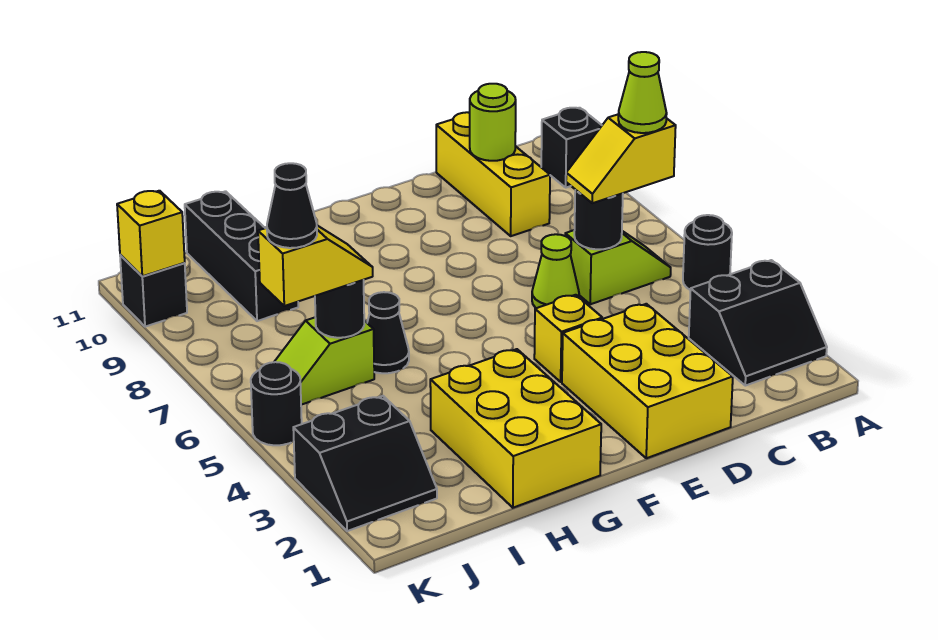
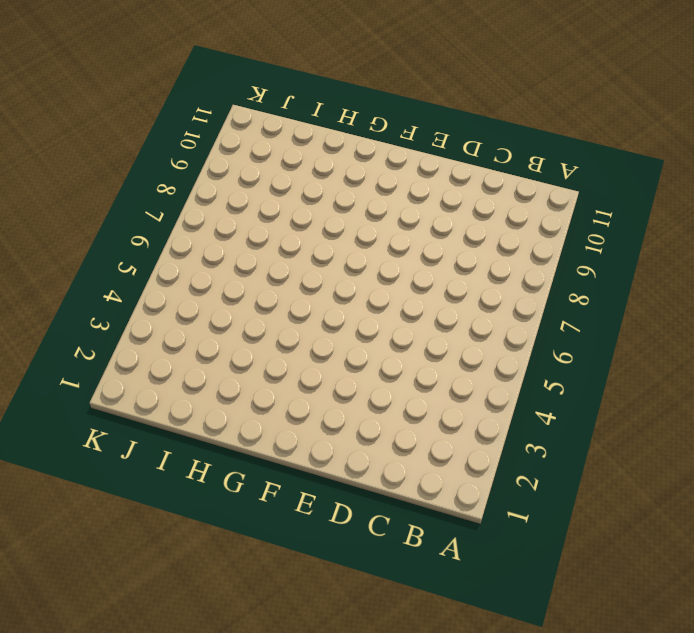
none -> black 2x2 slope [689,260,827,386]
none -> black 1x1 round brick [683,215,732,290]
none -> black 1x1 brick [541,108,602,188]

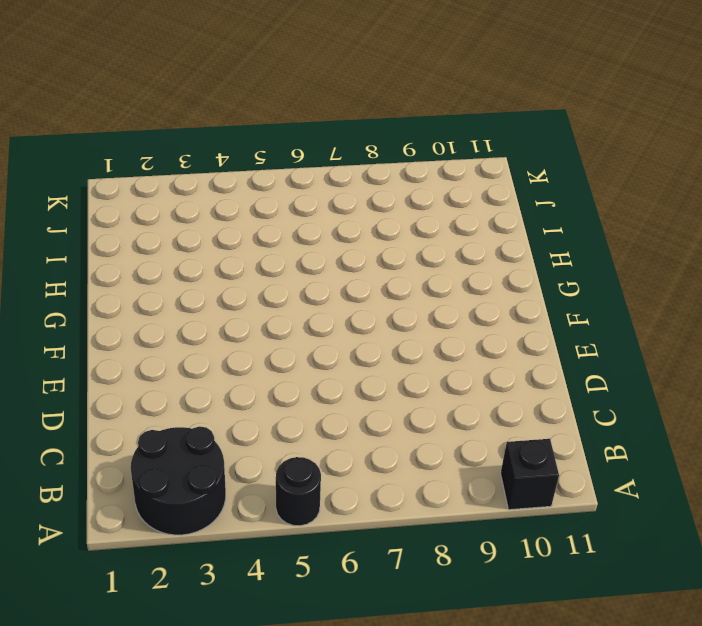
black 2x2 round brick [131,426,226,535] -> black 2x2 slope [689,260,827,386]
none -> lime 1x2 slope [565,230,671,304]
none -> yellow 1x3 brick [436,112,550,236]
none -> yellow 2x3 brick [562,304,733,458]

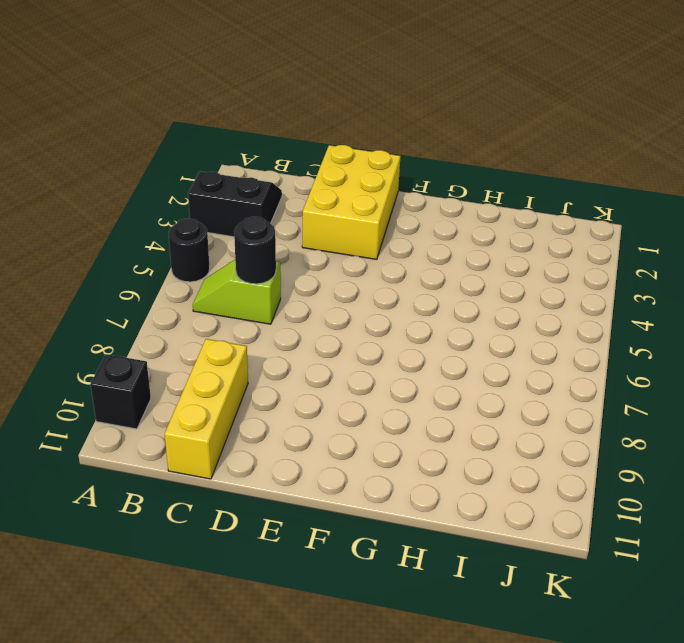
none -> lime 1x1 cone [532,234,579,308]
none -> yellow 1x1 brick [534,295,602,382]
none -> yellow 2x3 brick [430,349,601,508]

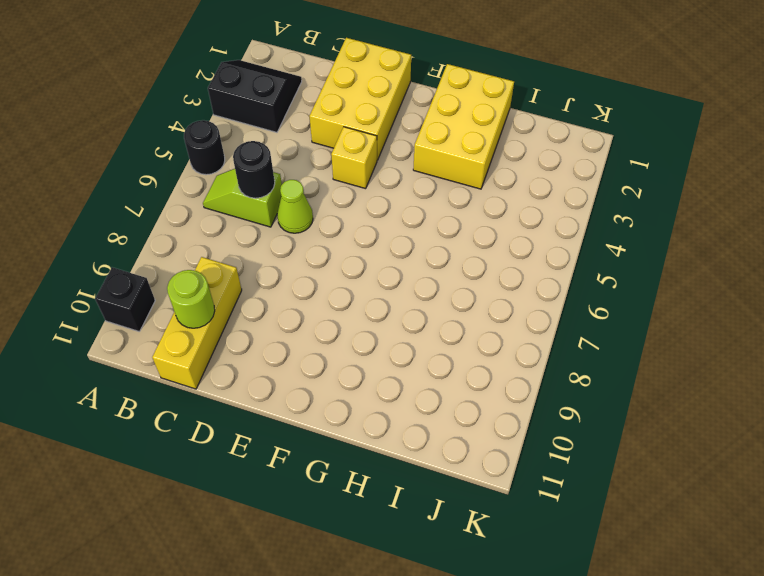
none -> black 1x1 cone [367,292,409,373]
none -> lime 1x2 slope [274,318,374,405]
none -> black 1x3 brick [185,191,298,321]

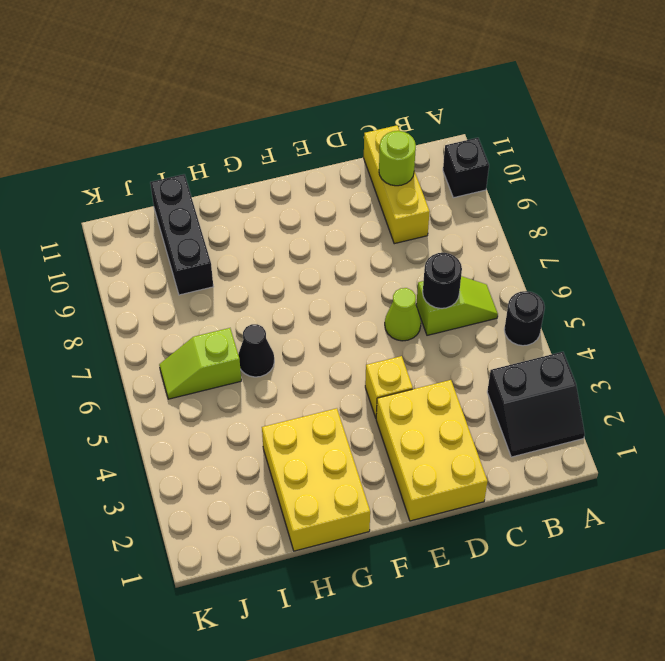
none -> black 2x2 slope [293,396,437,531]
none -> black 1x1 round brick [251,362,302,445]
none -> black 1x1 brick [120,255,187,327]

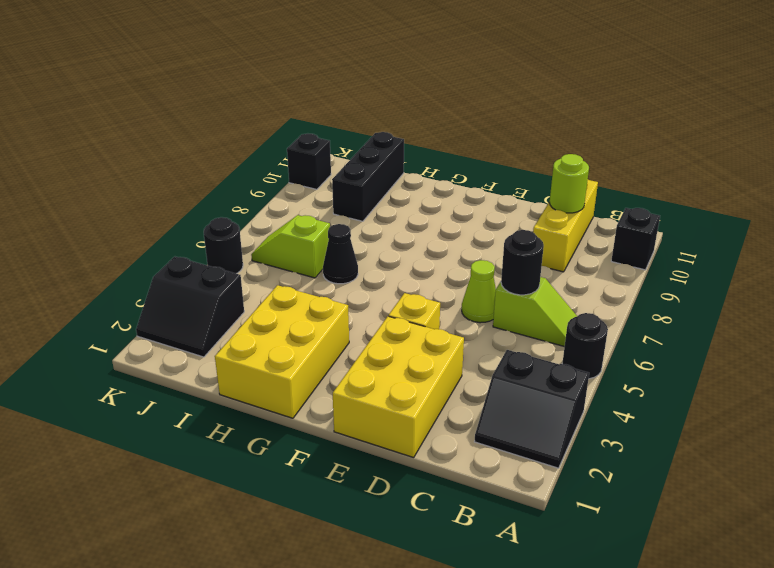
none -> black 1x1 round brick [315,280,364,338]
none -> yellow 1x1 brick [117,191,185,276]
none -> yellow 1x2 slope [566,114,676,203]

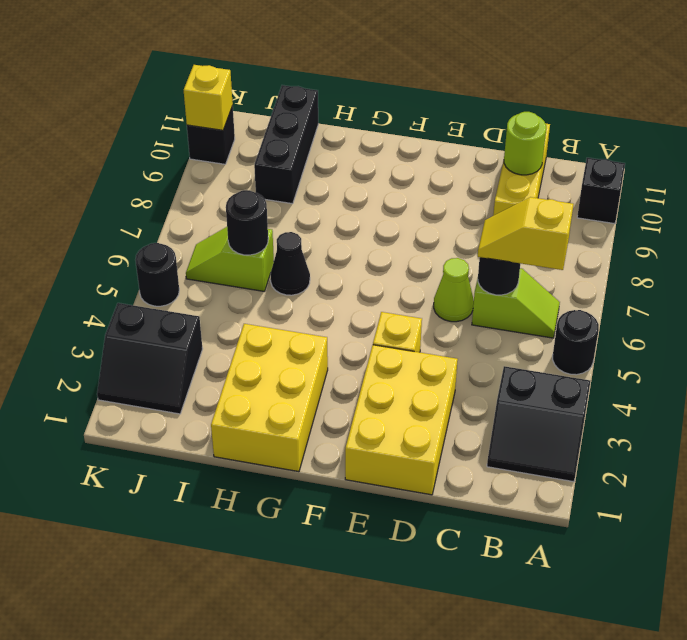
none -> yellow 1x2 slope [258,226,373,306]
none -> lime 1x1 cone [618,52,667,133]
none -> black 1x1 cone [267,163,317,248]

